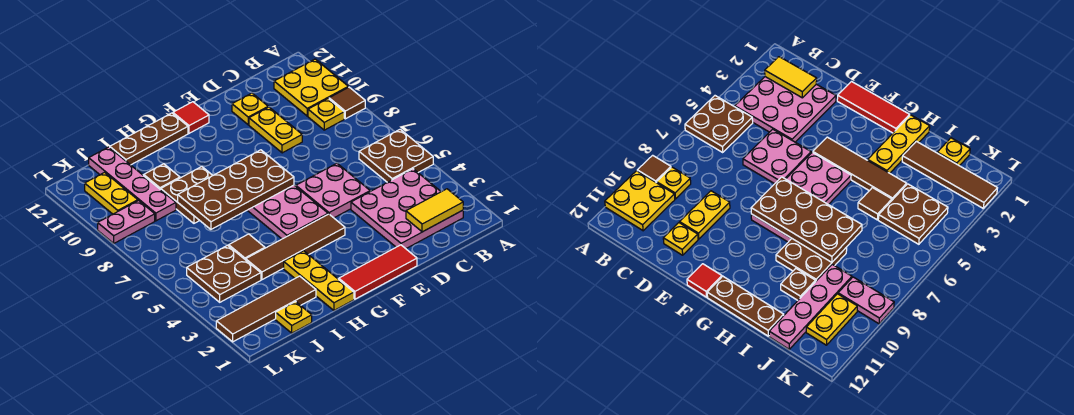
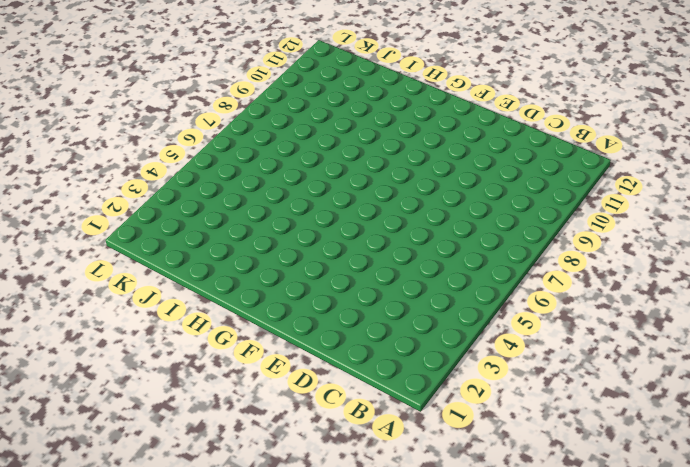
none -> brown 2x2 plate [359,129,433,182]
none -> brown 1x1 tile [329,87,365,119]
none -> yellow 2x2 plate [274,59,348,116]

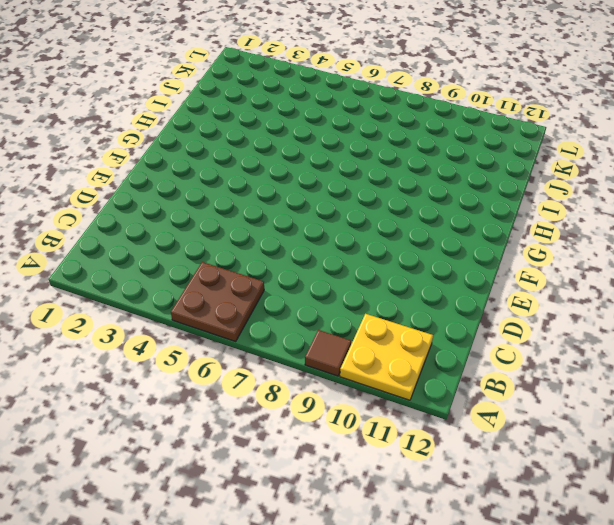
none -> pink 3x3 plate [351,169,463,249]
none -> yellow 1x1 plate [308,99,344,130]
none -> pink 2x2 plate [296,163,370,218]

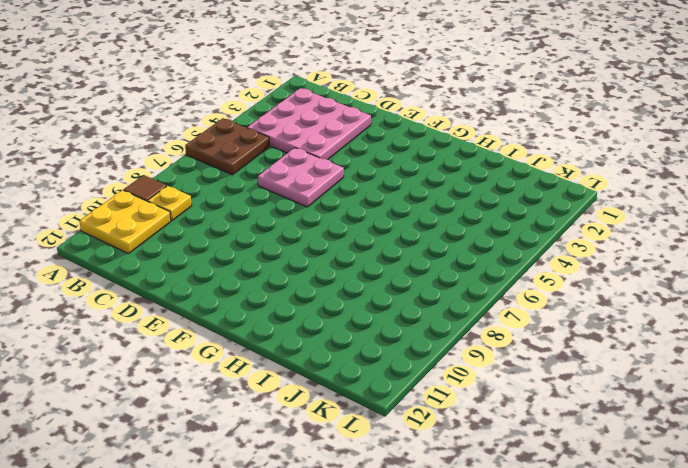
none -> yellow 1x2 plate [249,107,302,153]
none -> yellow 1x1 plate [232,93,268,125]
none -> red 1x3 tile [339,245,417,299]

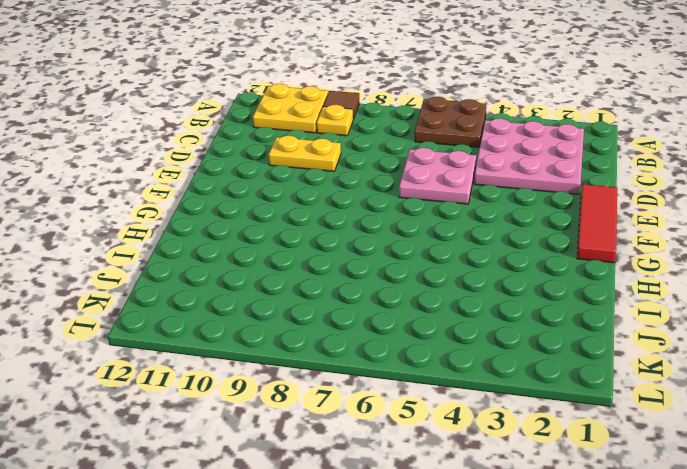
none -> yellow 1x1 plate [232,93,268,125]
none -> brown 1x4 tile [246,214,345,280]
none -> pink 2x4 plate [247,185,328,239]

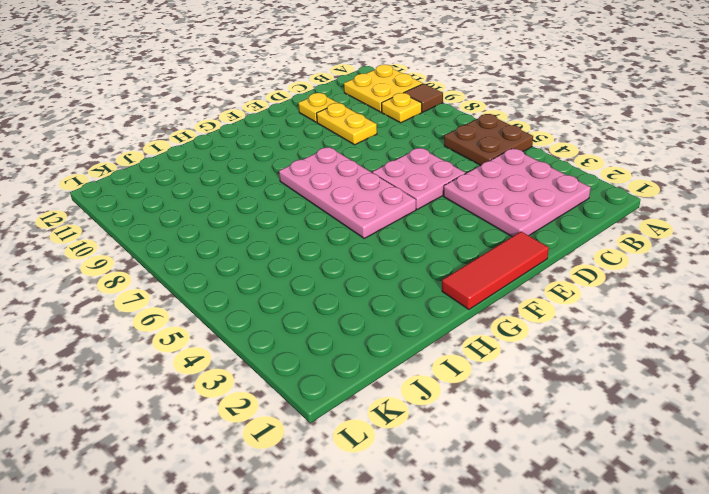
none -> brown 1x4 tile [246,214,345,280]
none -> red 1x1 tile [173,102,209,133]
none -> brown 1x3 plate [110,113,188,165]

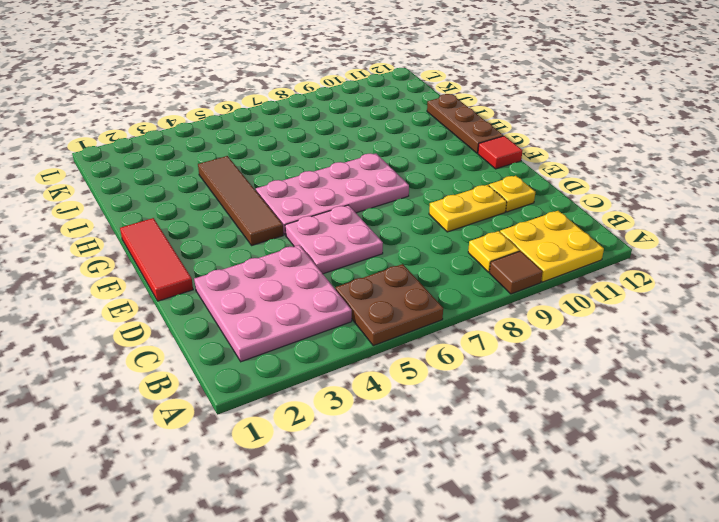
none -> yellow 1x3 plate [284,251,354,310]
none -> brown 2x2 plate [161,167,213,223]
none -> brown 1x4 tile [216,276,316,342]

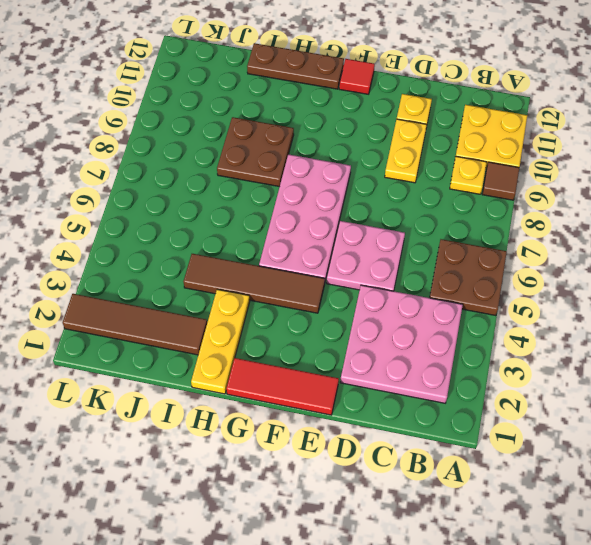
none -> brown 1x1 tile [229,234,265,260]
none -> brown 1x1 plate [144,164,180,190]
none -> yellow 1x1 plate [276,302,312,333]

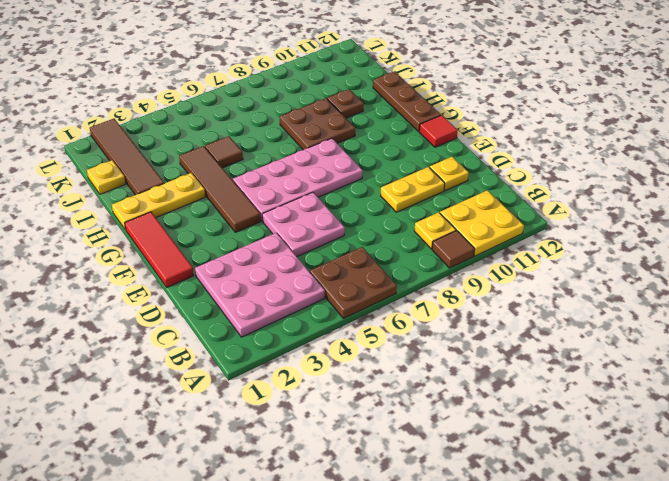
none -> brown 2x2 plate [187,245,261,302]
none -> pink 1x4 plate [89,147,176,221]
none -> pink 1x2 plate [98,201,155,243]

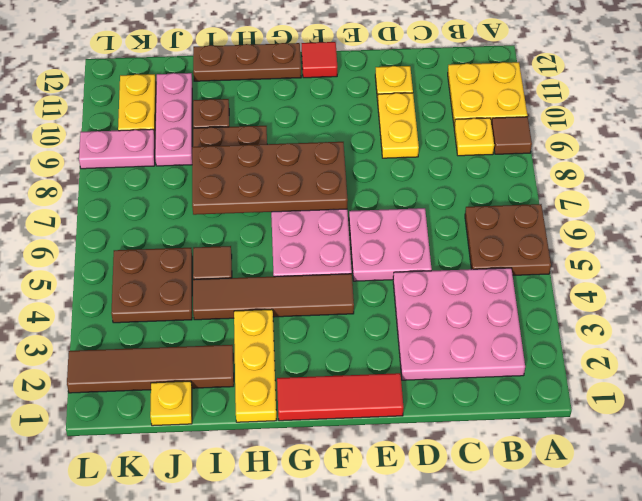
pink 1x3 plate [155,73,192,166] -> pink 1x4 plate [89,147,176,221]
none -> yellow 1x2 tile [406,189,463,232]

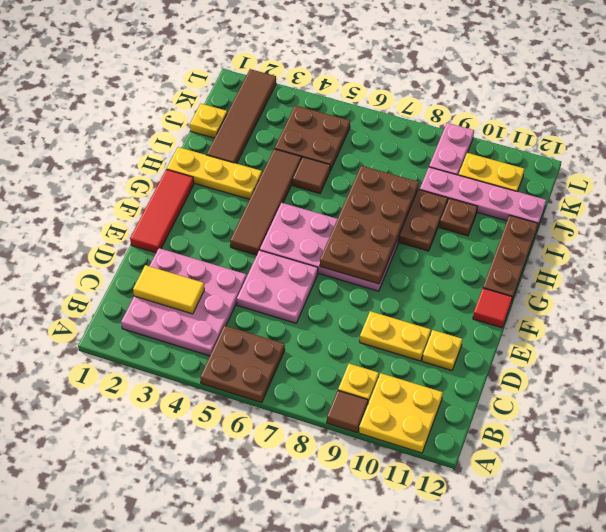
yellow 1x2 tile [133,265,204,314] -> yellow 1x2 tile turned to [406,189,463,232]

